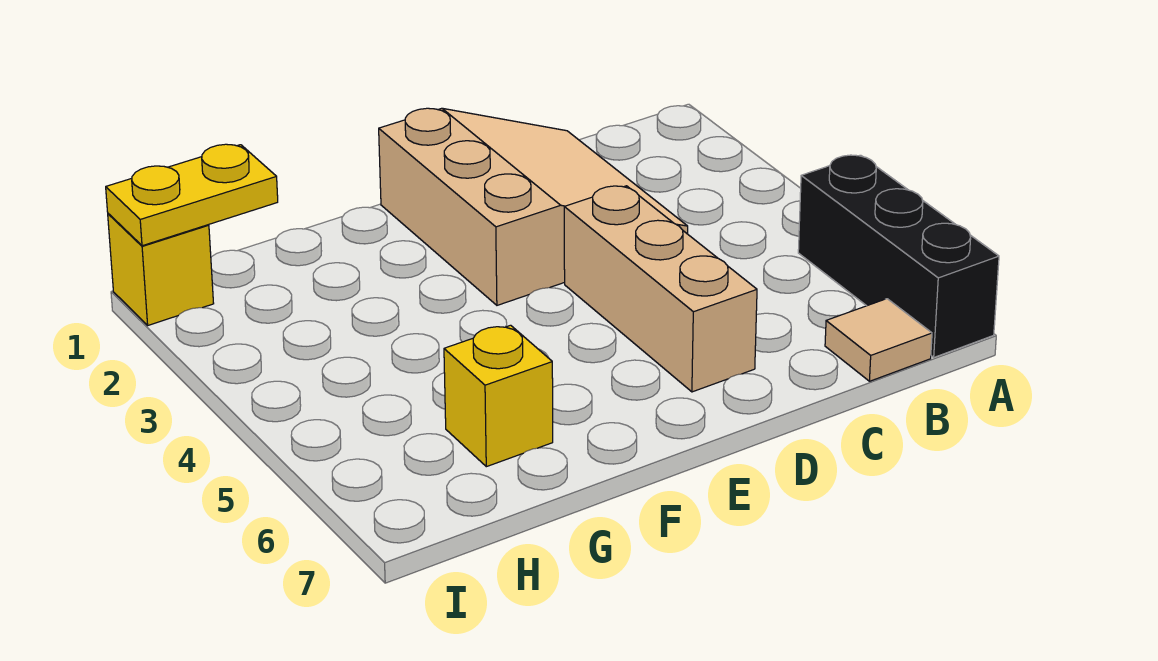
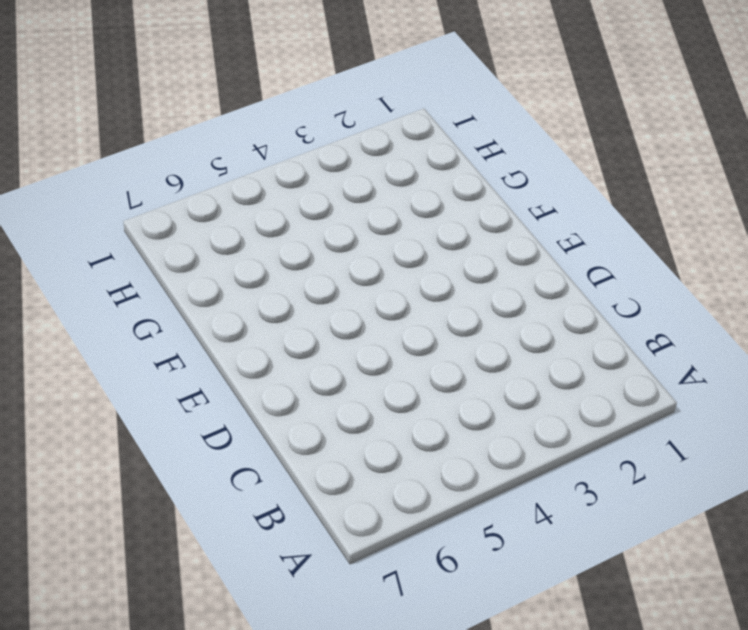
none -> black 1x3 brick [798,155,999,357]
none -> tan 1x1 tile [825,299,932,381]

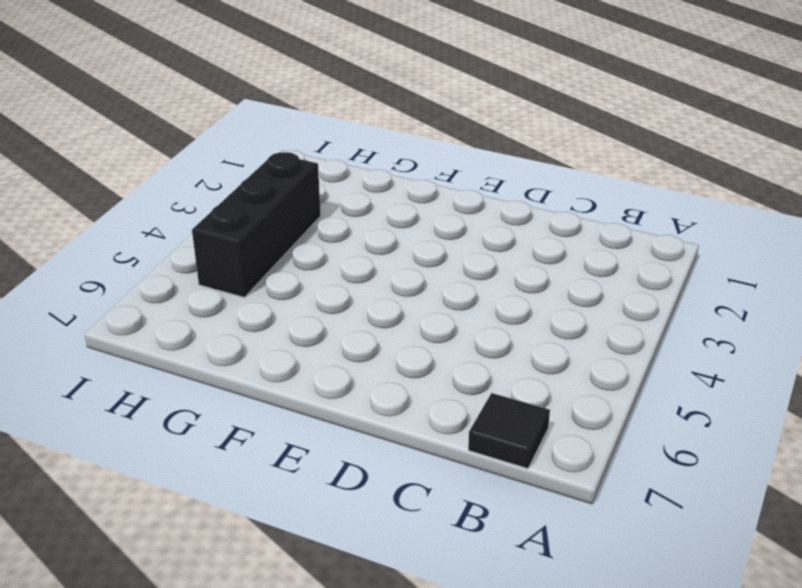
black 1x1 tile [468,393,550,469] -> tan 1x1 tile [825,299,932,381]
black 1x3 brick [192,152,321,297] -> black 1x3 brick moved to [798,155,999,357]
none -> tan 3x3 slope [379,108,688,305]
none -> tan 1x3 brick [564,186,757,392]

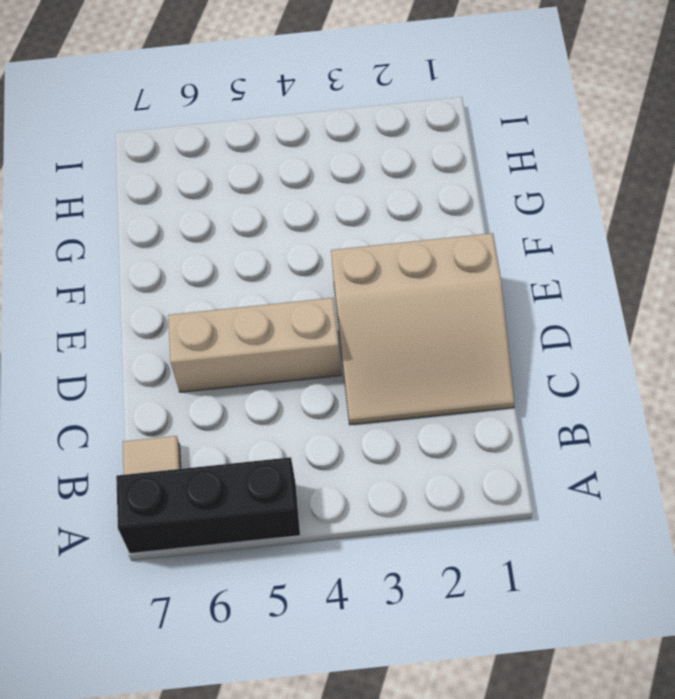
none -> yellow 1x1 brick [444,325,553,467]
none -> yellow 1x1 brick [108,214,214,325]

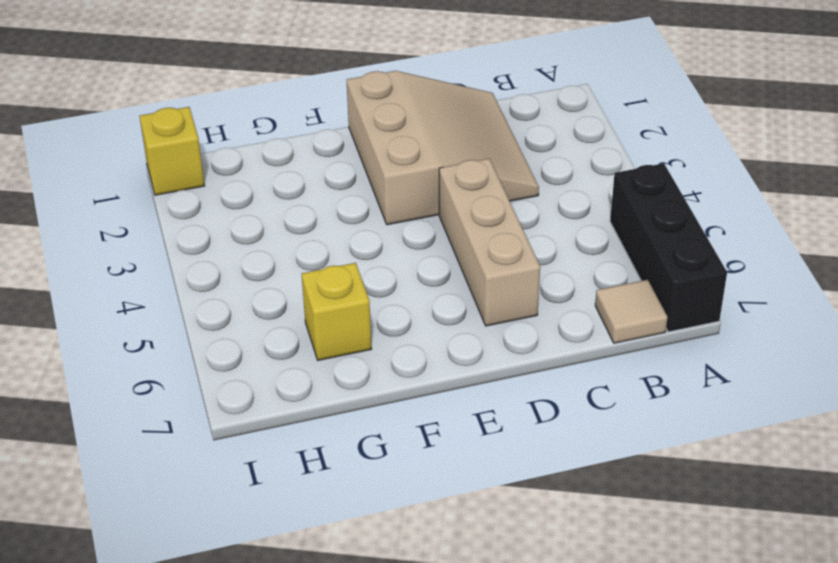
none -> yellow 1x2 plate [106,144,278,246]

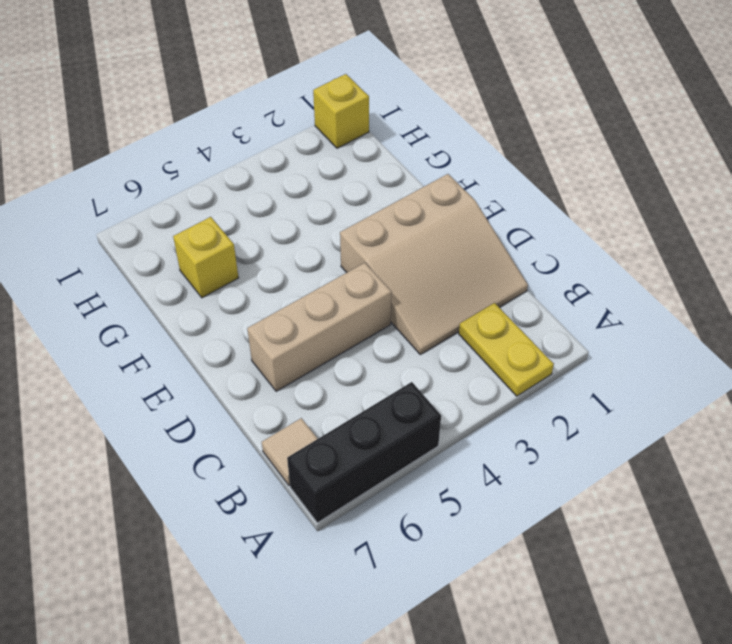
yellow 1x2 plate [459,303,554,396] -> yellow 1x2 plate moved to [106,144,278,246]

